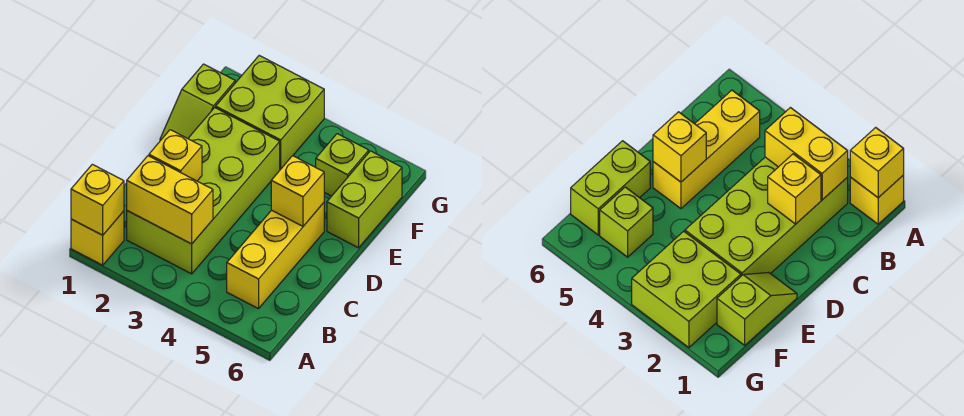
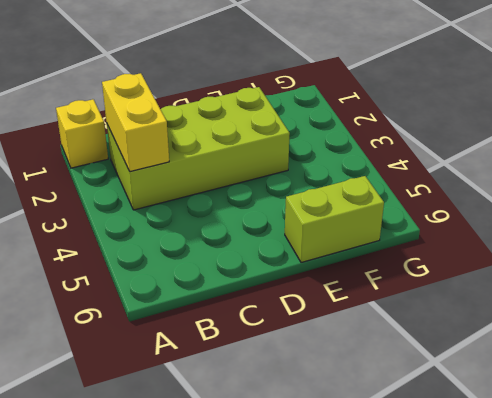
none -> yellow 1x3 brick [227,203,324,309]
none -> lime 1x2 slope [160,64,235,141]

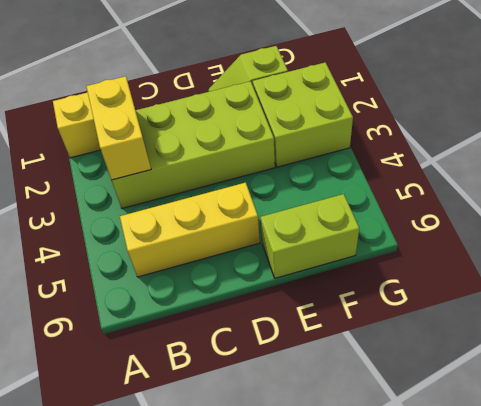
none -> lime 1x1 brick [316,134,369,196]
none -> yellow 1x1 brick [71,164,124,235]

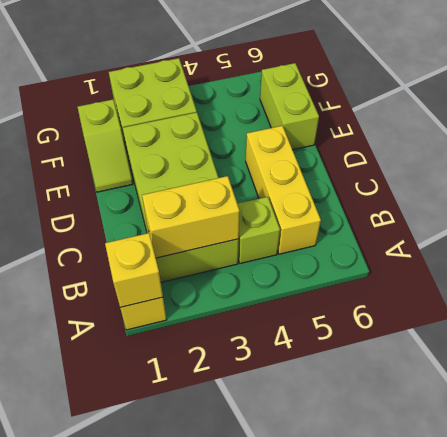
lime 1x1 brick [238,197,280,263] -> lime 1x1 brick moved to [316,134,369,196]
none -> yellow 1x1 brick [149,130,202,181]
none -> yellow 1x1 brick [271,156,324,226]

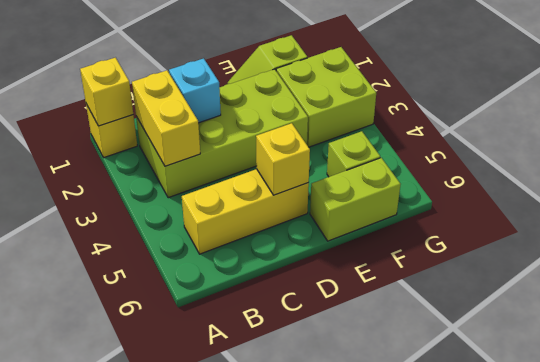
cyan 1x1 brick [169,58,221,123] -> yellow 1x1 brick [149,130,202,181]

